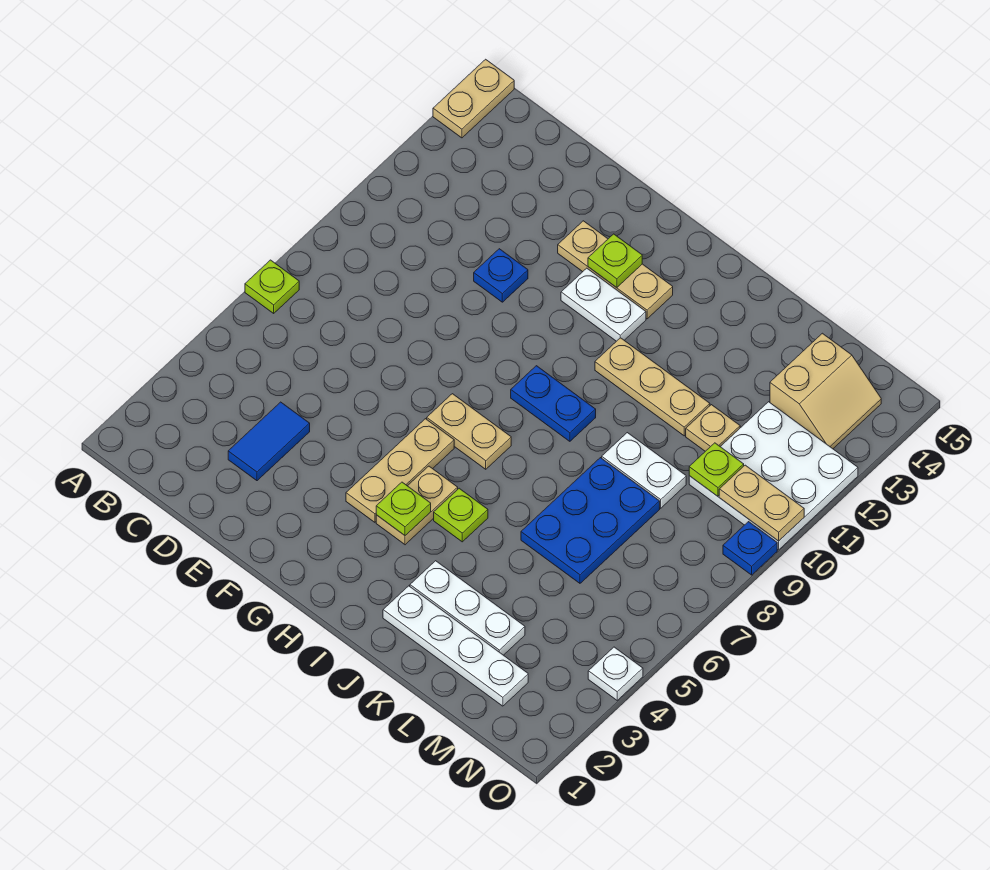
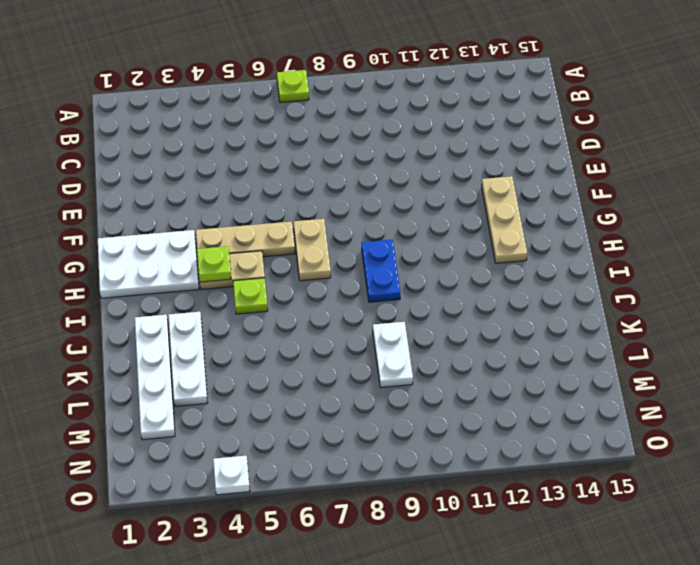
white 2x3 plate [98,230,199,298] -> none
none -> tan 1x2 plate [433,59,514,138]
none -> blue 1x2 tile [228,402,310,481]
none -> blue 1x1 plate [474,249,528,302]

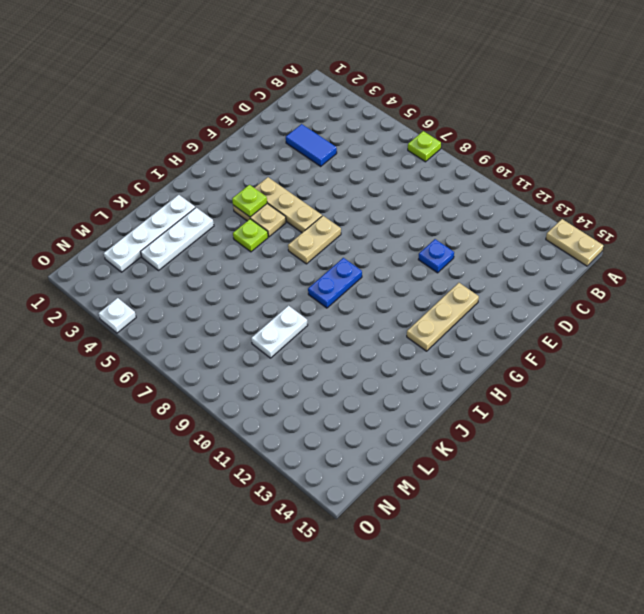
none -> white 1x2 plate [561,268,646,341]
none -> tan 1x3 plate [595,338,710,436]
none -> blue 2x3 plate [521,458,660,583]

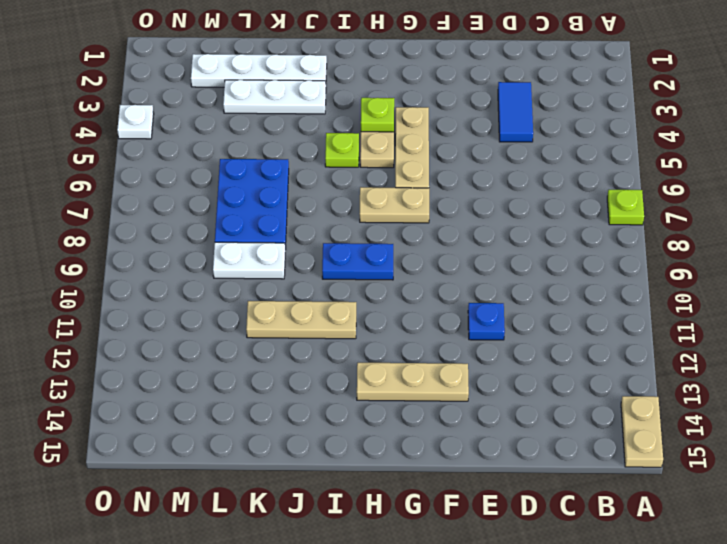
none -> white 1x2 plate [561,268,646,341]
none -> tan 1x1 plate [686,405,740,451]
none -> white 3x3 plate [689,402,858,550]

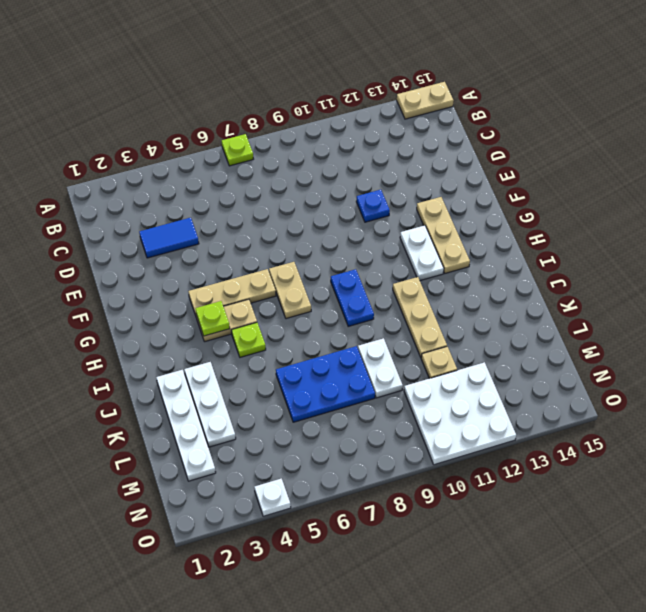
none -> tan 2x2 slope [770,333,881,449]
none -> blue 1x1 plate [723,522,777,575]
none -> lime 1x1 plate [588,234,642,288]

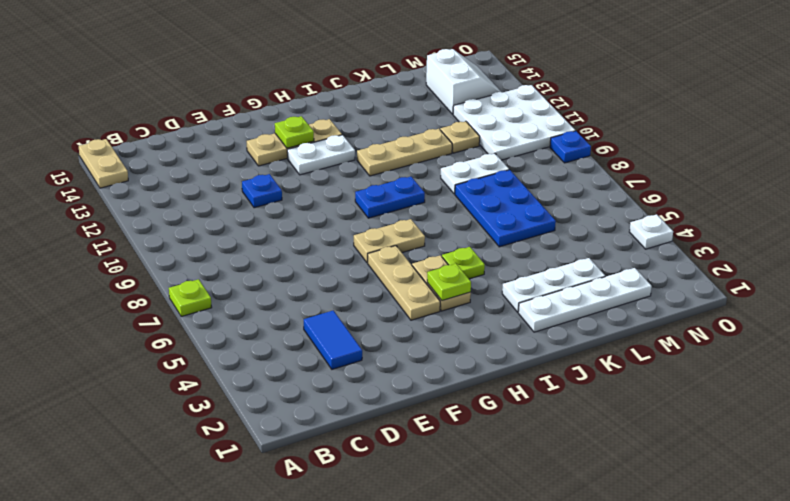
white 2x2 slope [426,49,501,114] -> tan 2x2 slope [770,333,881,449]
none -> lime 1x1 plate [689,443,744,496]
none -> tan 1x2 plate [719,465,804,541]

